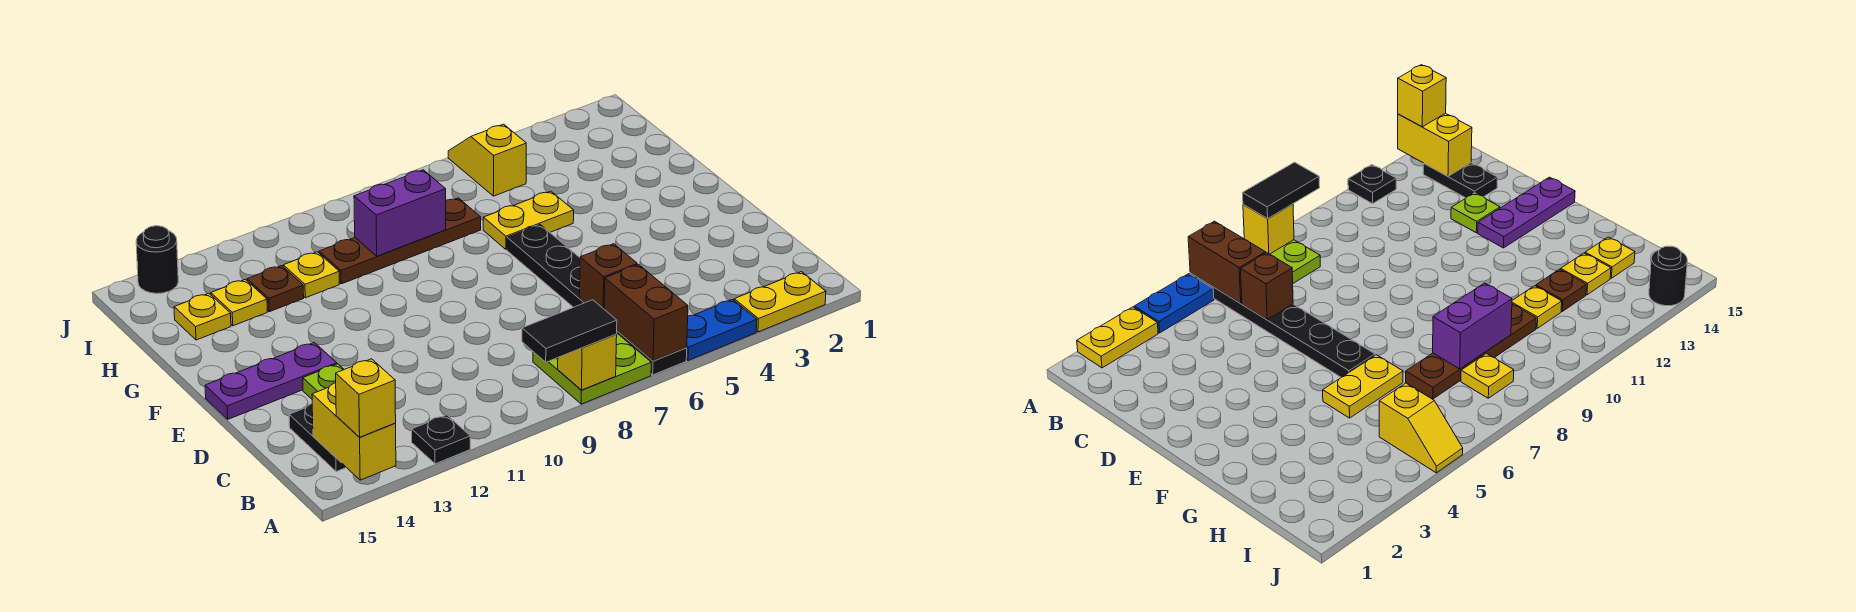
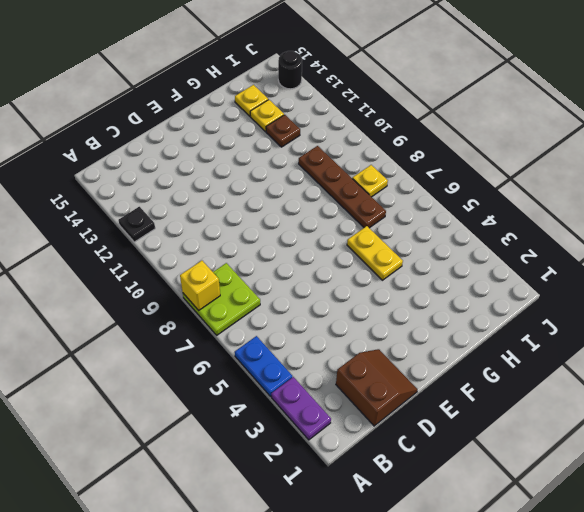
purple 1x2 plate [271,377,331,440] -> yellow 1x2 plate [734,272,826,332]
brown 2x2 slope [336,349,417,426] -> none
none -> black 1x6 plate [507,225,687,375]
none -> black 1x2 plate [289,404,346,472]
none -> lime 1x1 plate [303,364,344,399]

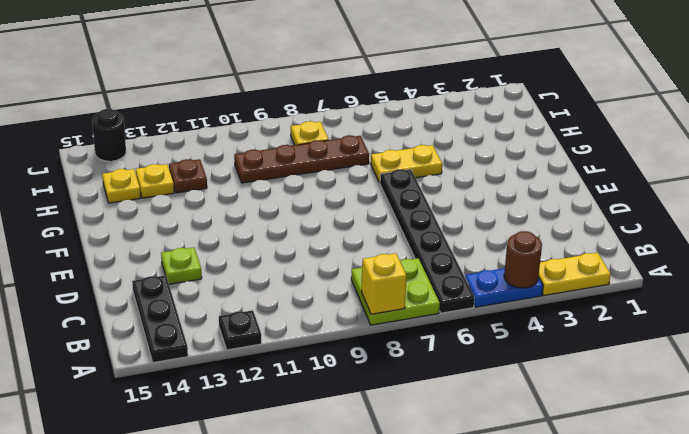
brown 1x1 round brick [504,231,542,288] -> none
black 1x3 plate [132,275,188,363] -> black 1x2 plate [289,404,346,472]
none -> purple 1x3 plate [205,342,337,419]
none -> yellow 1x1 plate [283,252,339,298]
none -> yellow 1x2 slope [448,124,526,196]

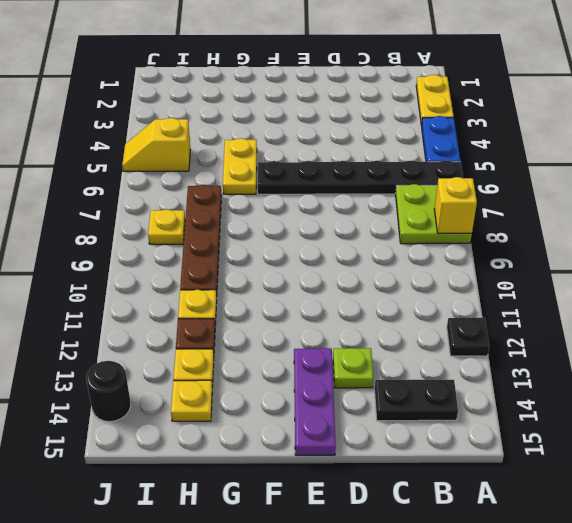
none -> brown 1x2 brick [604,265,688,361]
none -> yellow 1x2 brick [312,383,396,480]
none -> brown 1x1 brick [580,244,637,309]

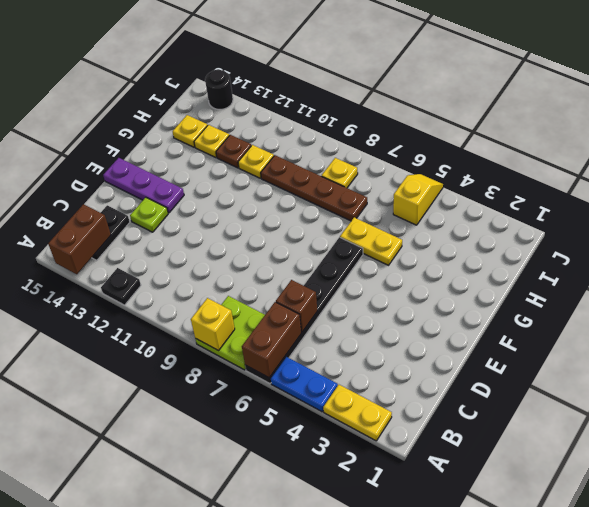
brown 1x2 brick [48,204,111,274] -> yellow 1x2 brick [312,383,396,480]
none -> purple 1x2 brick [354,170,446,256]
none -> black 1x2 tile [522,300,617,362]
none -> yellow 1x1 brick [336,359,396,437]

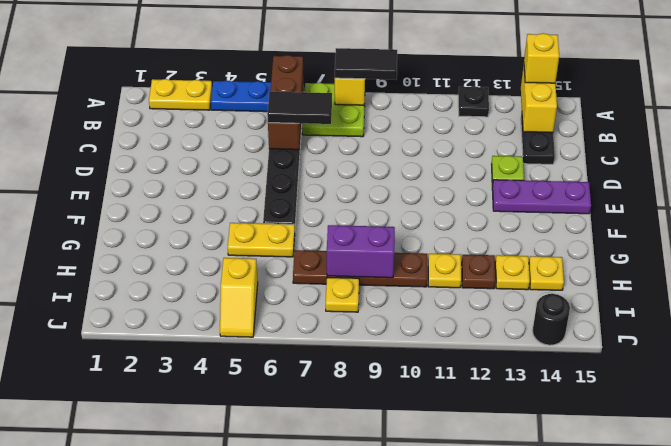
black 1x2 tile [267,92,332,124] -> none

